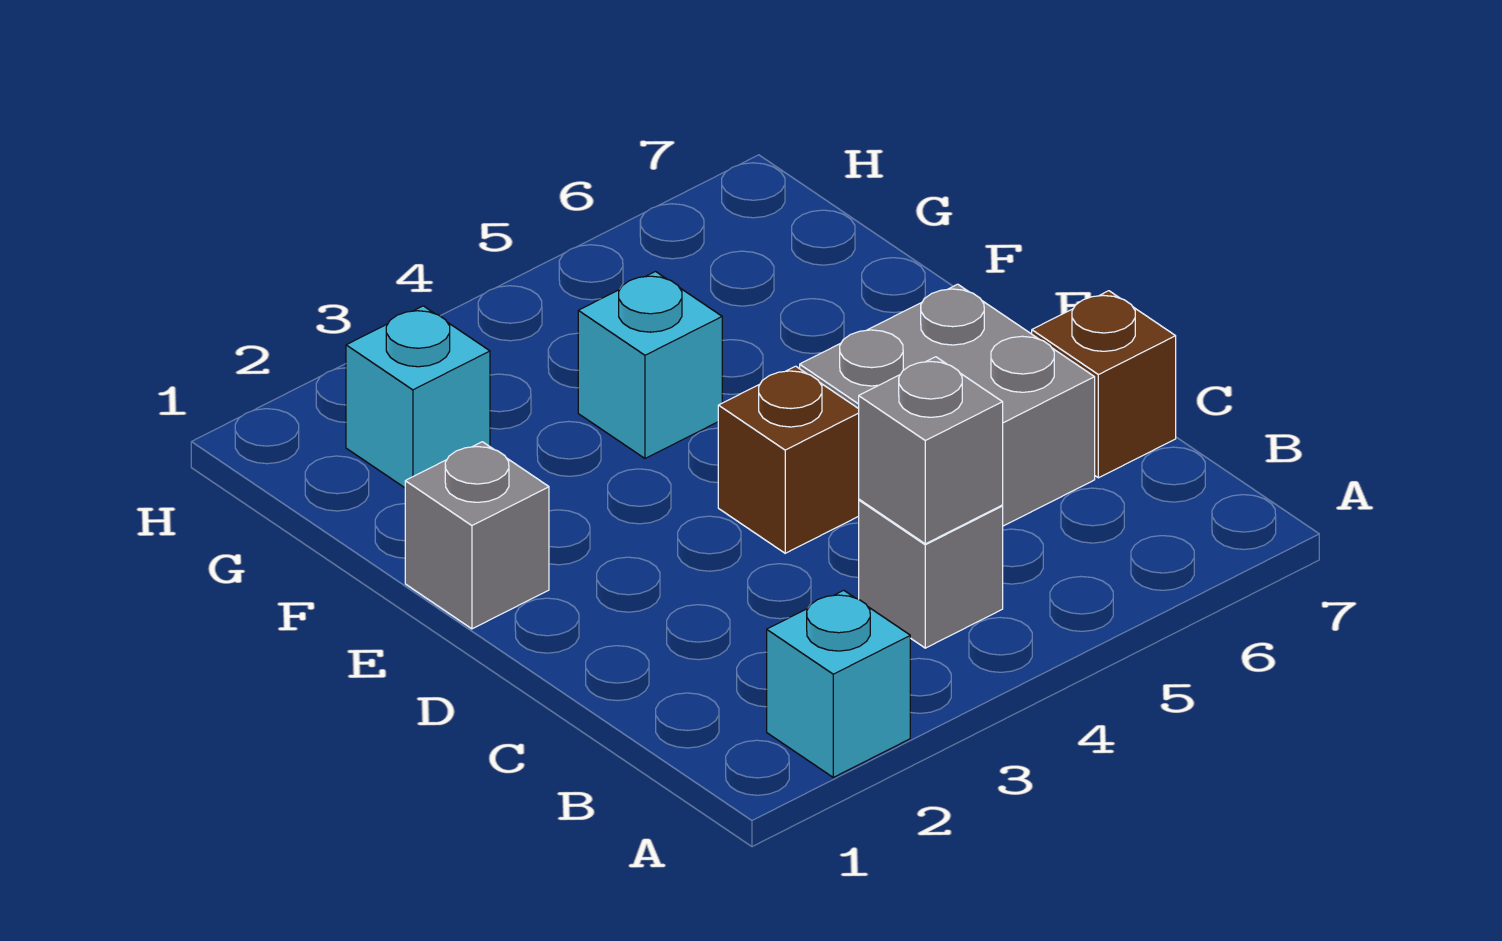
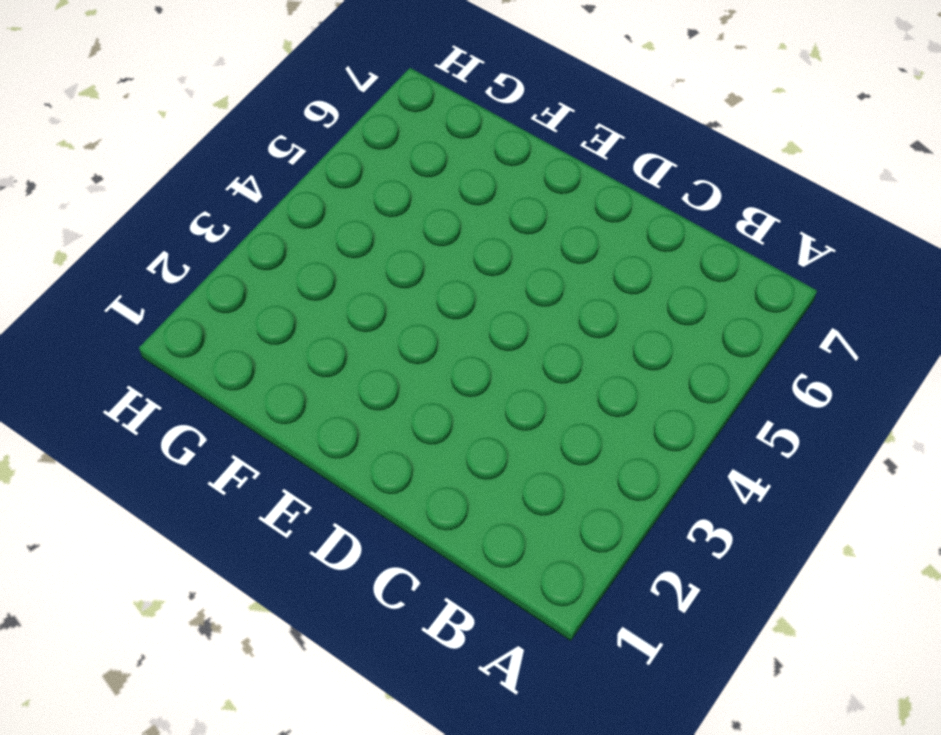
none -> cyan 1x1 brick [767,590,910,777]
none -> grey 1x1 brick [859,499,1003,648]

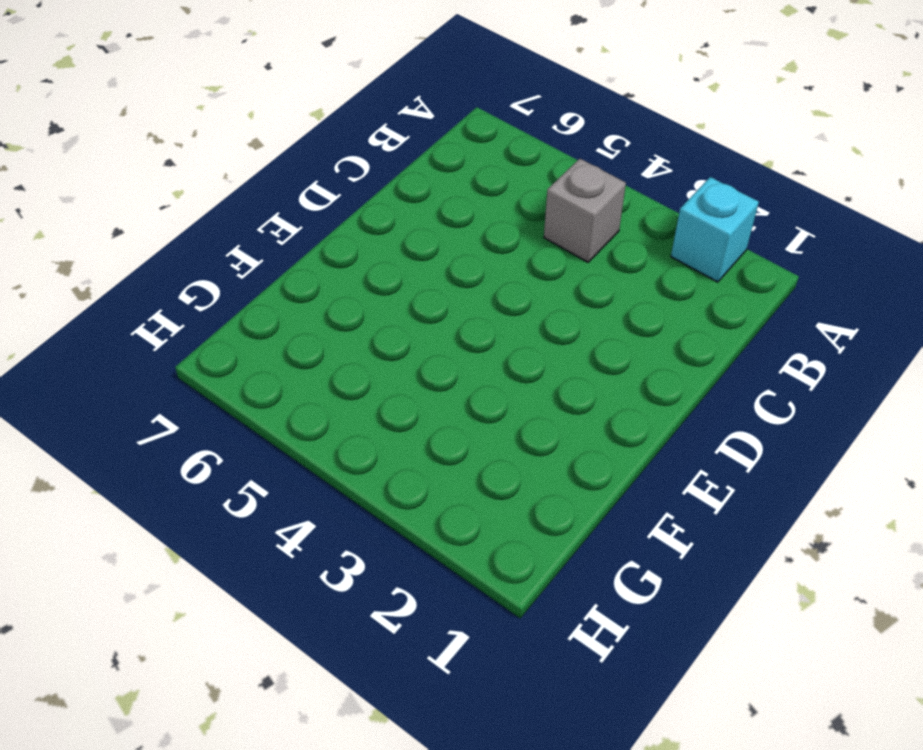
none -> grey 2x2 brick [800,284,1095,526]
none -> brown 1x1 brick [1032,291,1176,478]

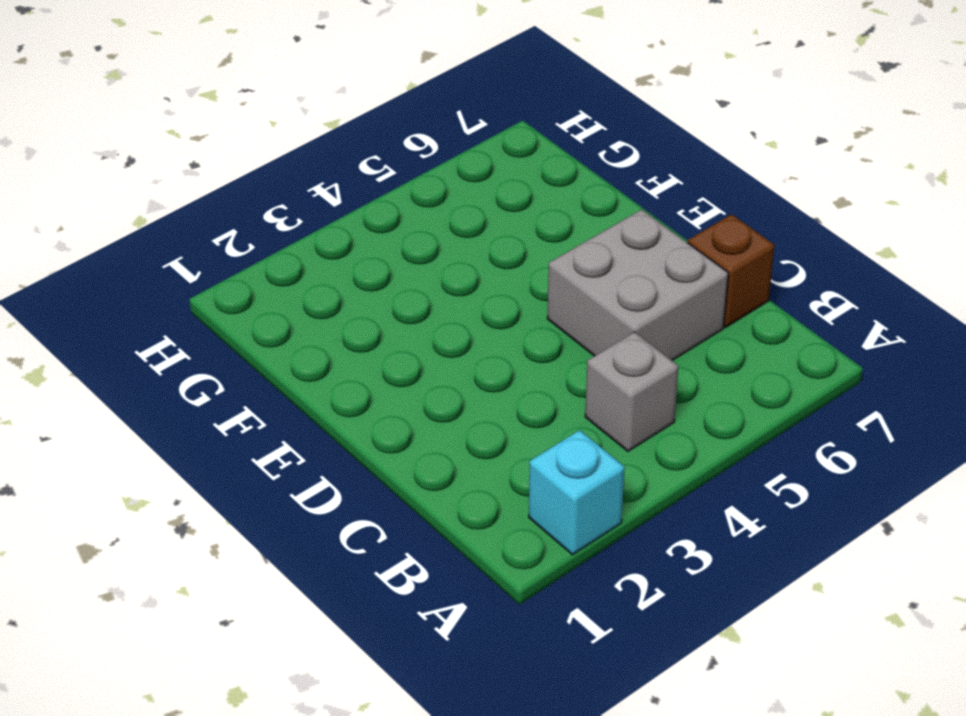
none -> brown 1x1 brick [718,366,859,553]
none -> grey 1x1 brick [405,442,549,629]

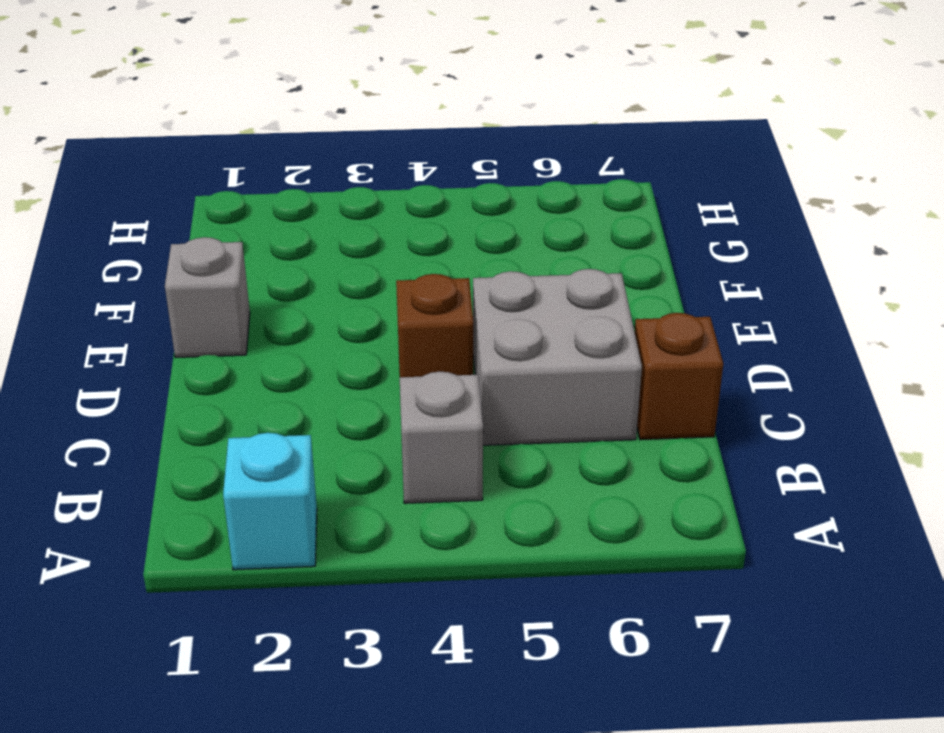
none -> cyan 1x1 brick [578,272,722,458]
none -> cyan 1x1 brick [346,306,490,488]

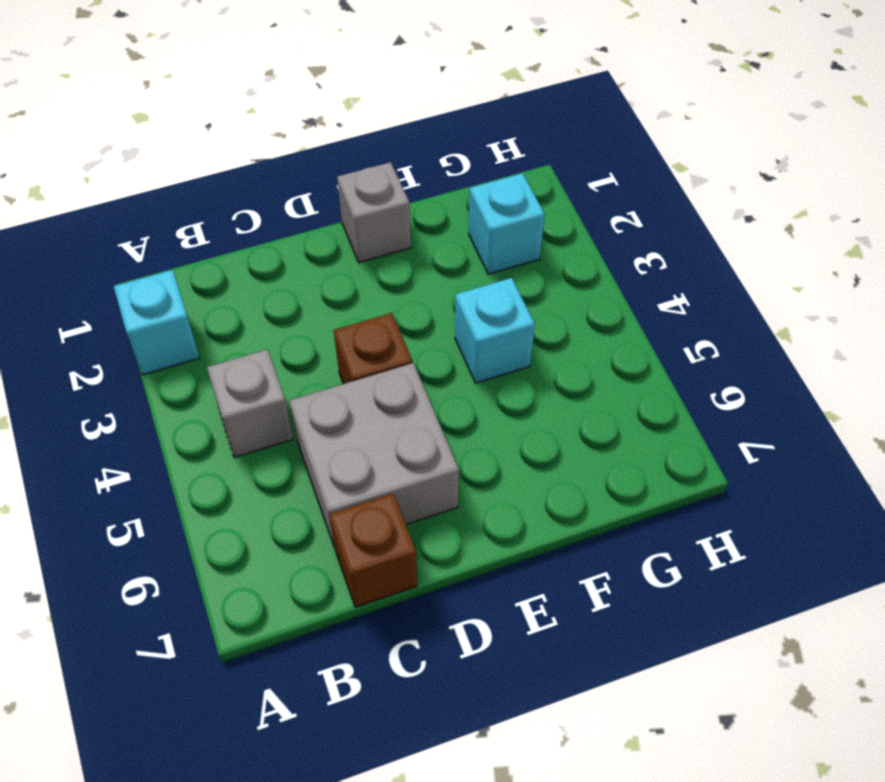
none -> grey 1x1 brick [859,357,1003,544]

